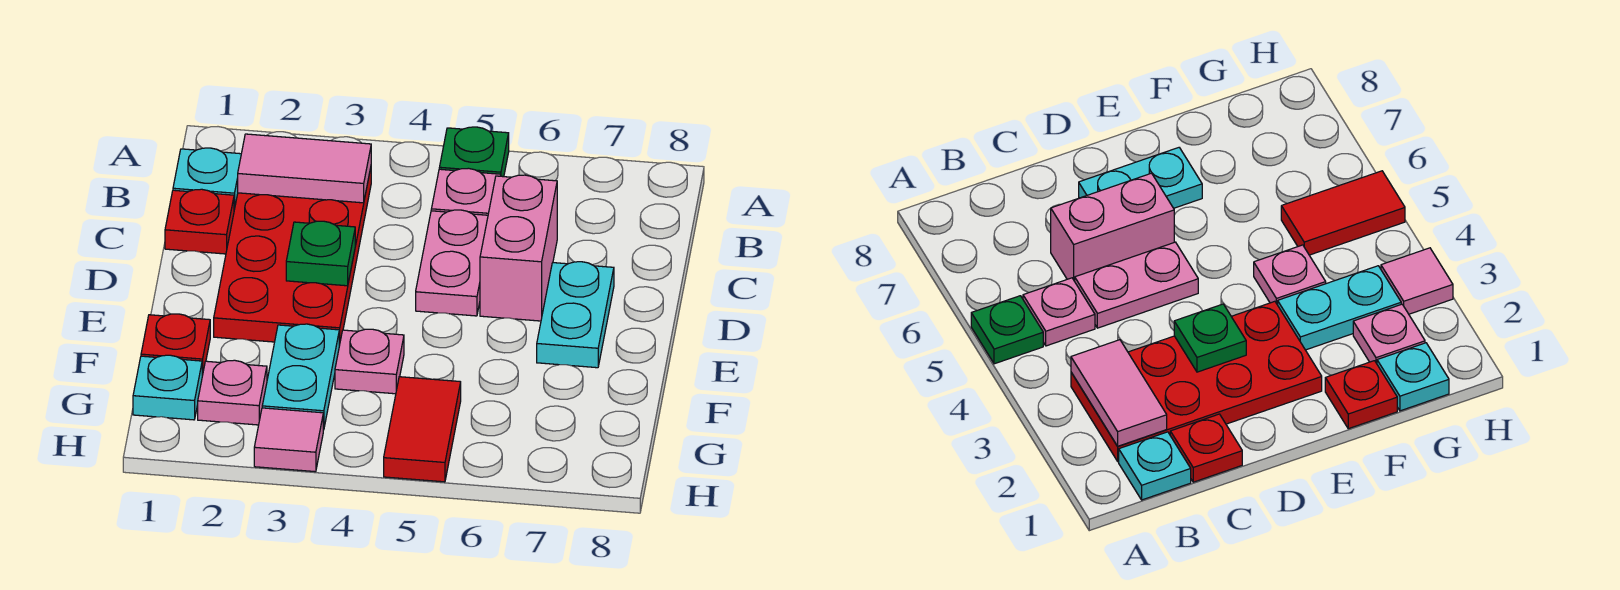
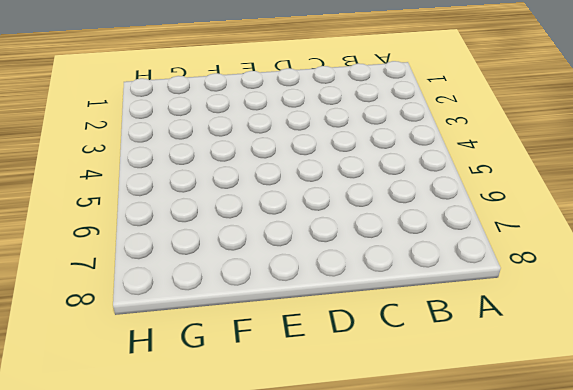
none -> green 1x1 plate [439,127,509,177]
none -> cyan 1x1 plate [173,148,241,210]
none -> red 2x4 plate [214,168,371,346]

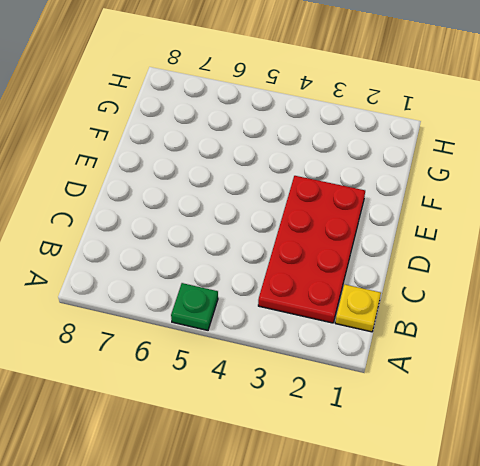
yellow 1x1 plate [335,284,381,332] -> cyan 1x1 plate [173,148,241,210]
none -> pink 1x1 plate [431,168,501,215]
none -> red 1x1 plate [165,189,234,254]
none -> pink 1x2 plate [416,210,488,316]

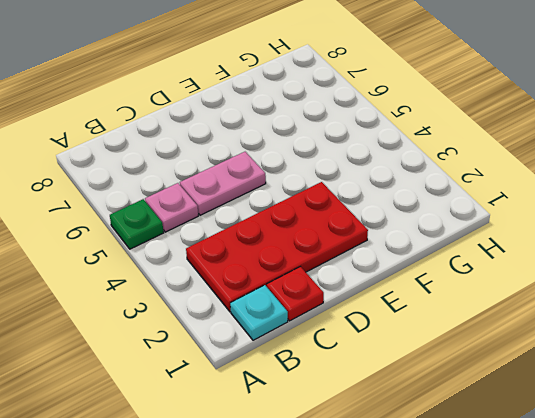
none -> pink 1x2 brick [480,175,557,321]
none -> cyan 1x2 plate [537,262,614,368]
none -> red 1x1 plate [141,314,210,376]

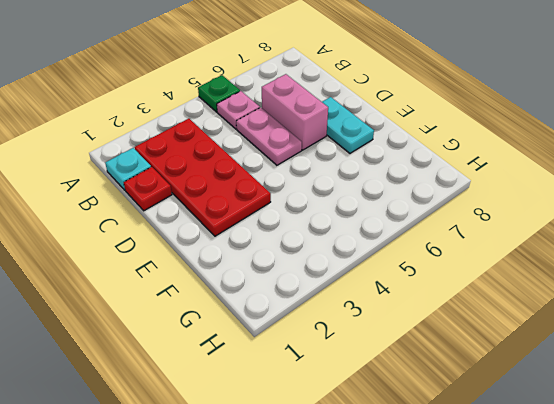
none -> red 1x1 plate [141,314,210,376]
none -> cyan 1x2 plate [262,324,339,430]
none -> pink 1x1 plate [335,329,404,394]

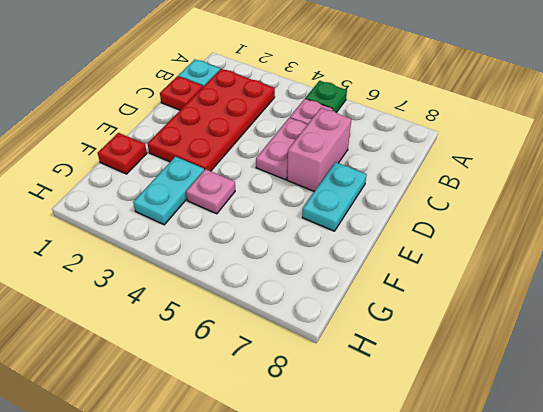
none -> cyan 1x1 plate [133,355,202,420]
none -> pink 1x1 plate [198,360,267,425]
none -> red 1x2 tile [384,377,461,482]

